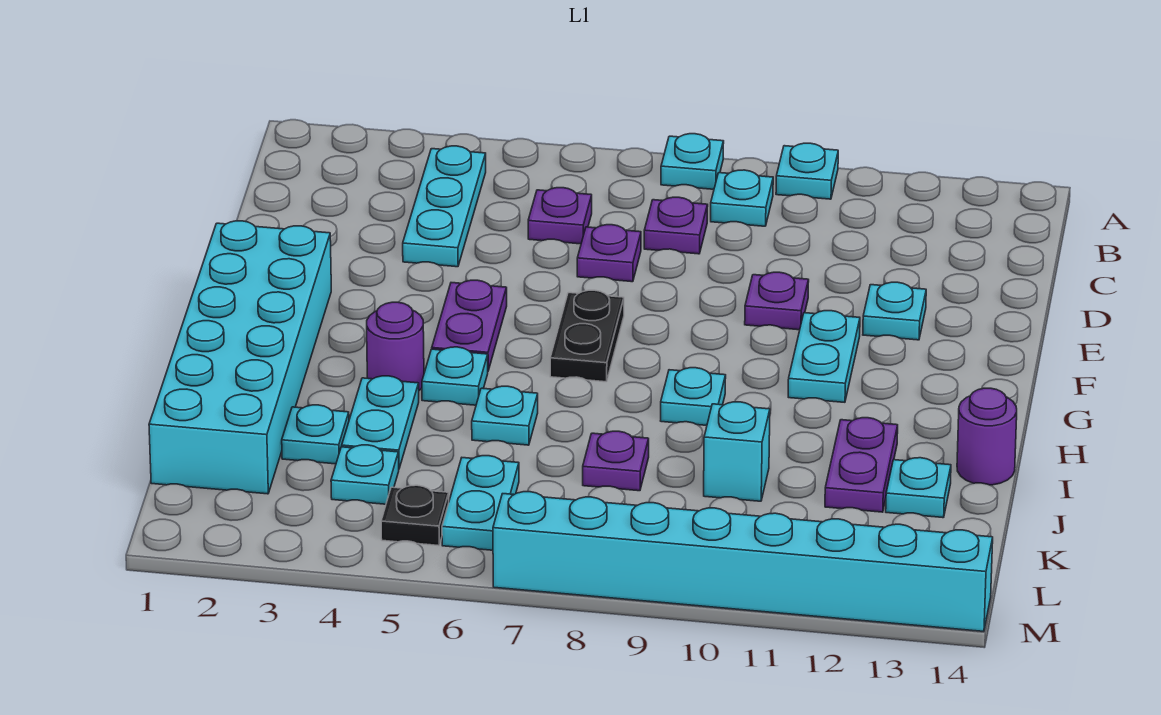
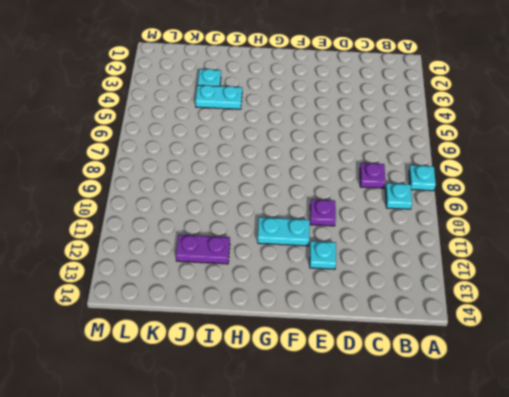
none -> cyan 1x1 plate [776,143,838,199]
none -> cyan 1x3 plate [403,146,486,267]
none -> purple 1x1 plate [528,188,592,244]

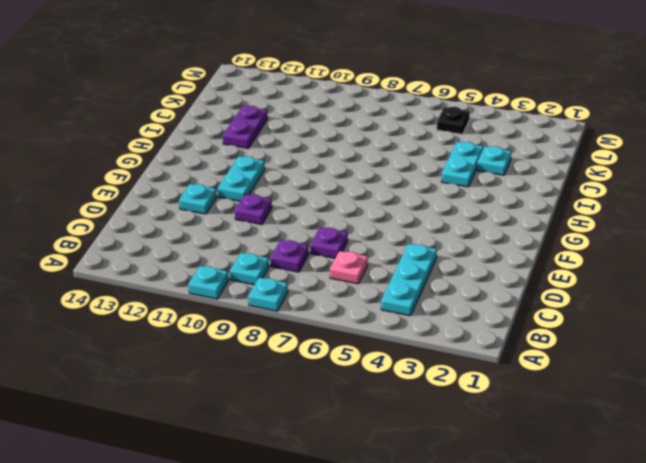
pink 1x1 plate [330,251,368,284] -> purple 1x1 plate [528,188,592,244]
none -> cyan 2x6 brick [149,221,331,494]
none -> purple 1x2 plate [432,280,507,370]
none -> black 1x2 plate [550,290,624,382]

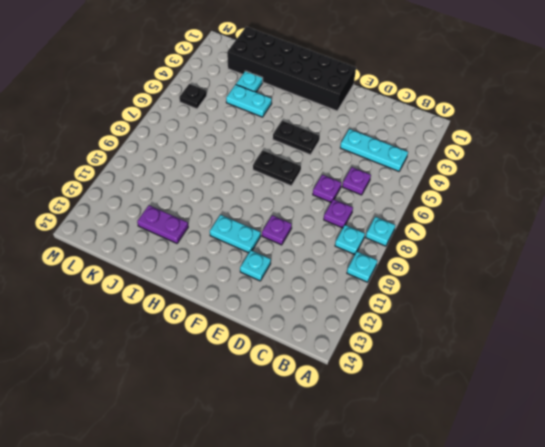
black 2x6 brick [227,27,356,111] -> cyan 2x6 brick [149,221,331,494]
black 1x2 plate [273,121,320,155] -> purple 1x2 plate [432,280,507,370]
none -> purple 1x1 round brick [367,302,424,390]
none -> cyan 1x1 plate [422,347,488,405]
none -> cyan 1x1 plate [661,368,726,425]

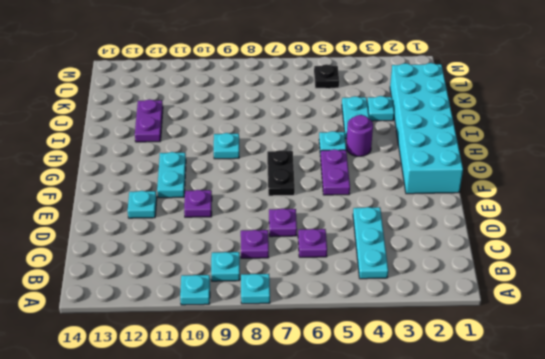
none -> cyan 1x1 plate [472,386,538,445]
none -> purple 1x1 round brick [957,388,1017,485]
none -> purple 1x1 plate [583,431,649,491]

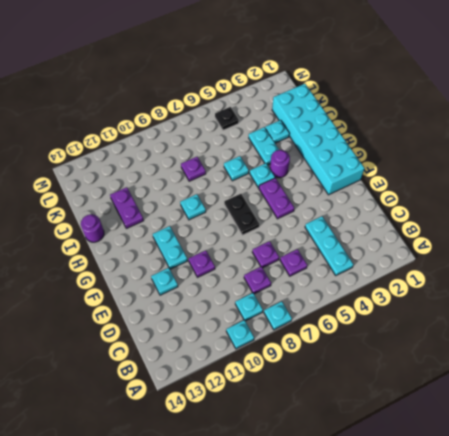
none -> cyan 1x1 brick [704,402,770,501]
none -> cyan 1x1 plate [886,458,951,518]
none -> cyan 1x1 plate [331,445,399,504]

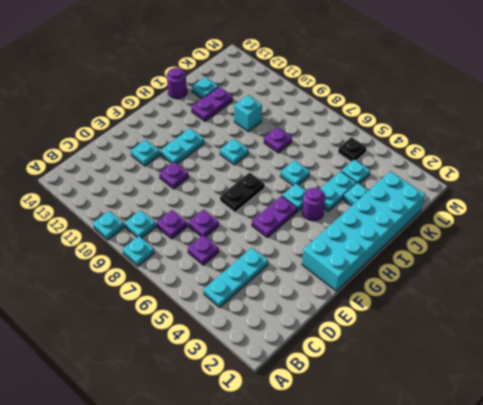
none -> cyan 1x2 plate [442,456,519,550]
none -> cyan 1x8 brick [493,492,993,631]

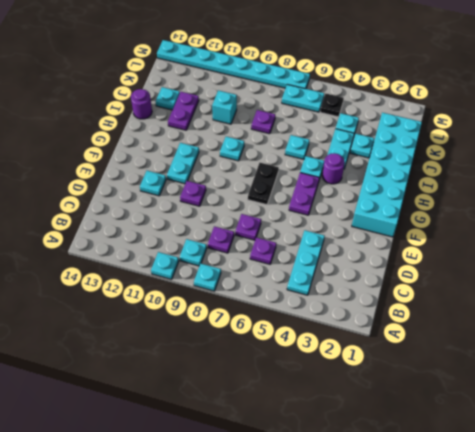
cyan 1x2 plate [282,84,324,112] -> cyan 1x2 plate turned to [442,456,519,550]
cyan 1x8 plate [157,40,310,89] -> cyan 1x8 brick [493,492,993,631]

